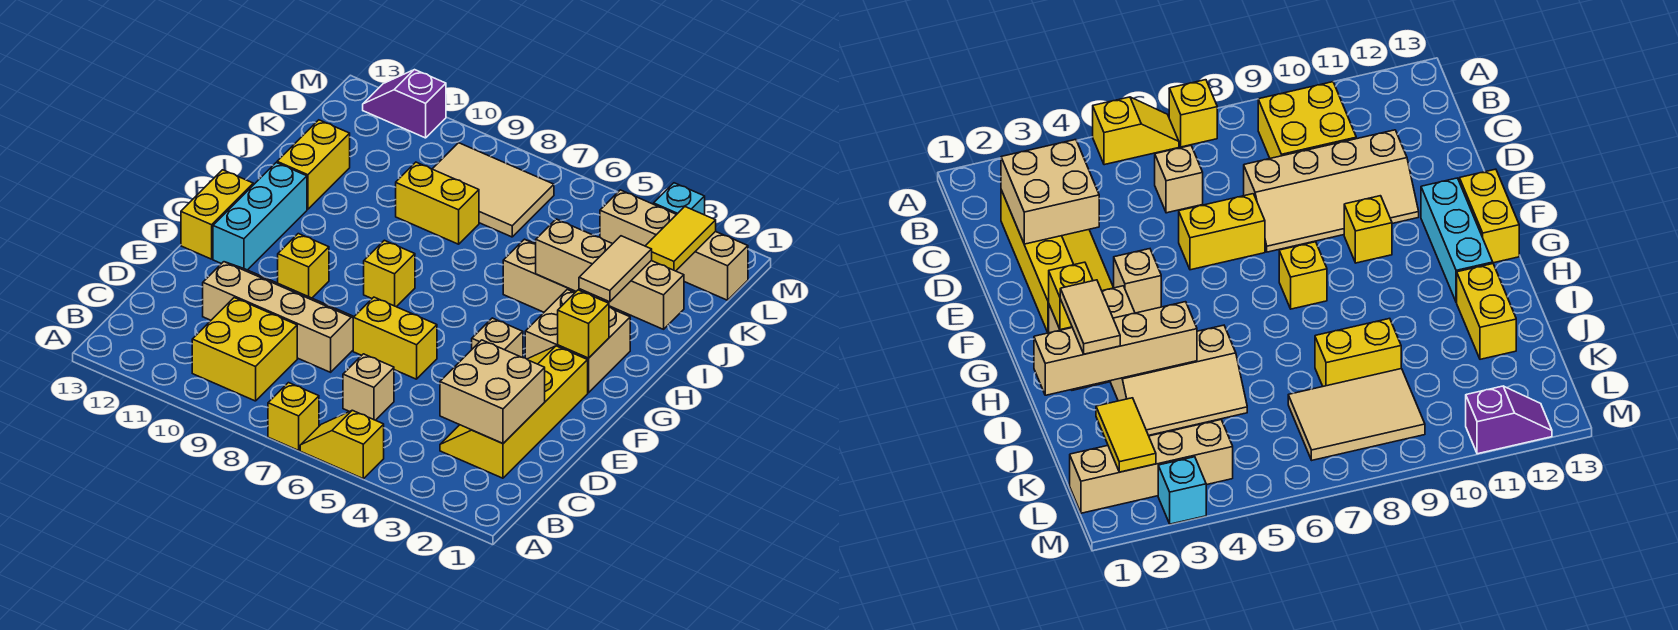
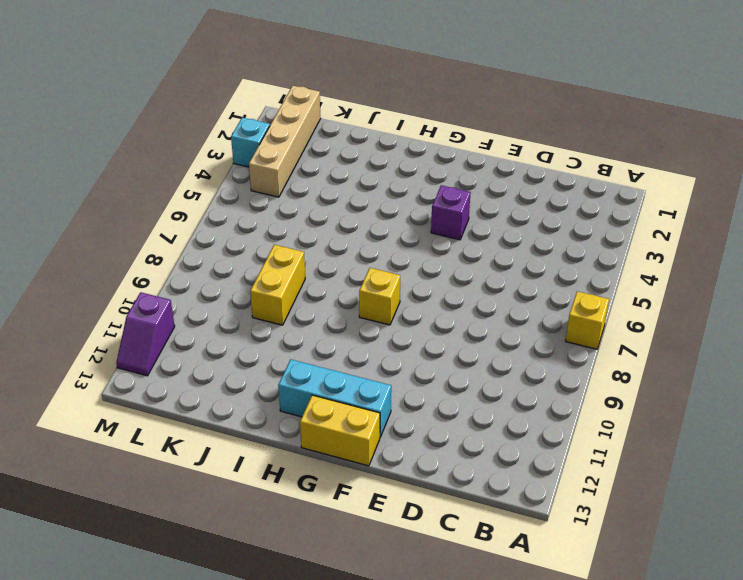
purple 1x1 brick [431,185,471,240] -> tan 1x1 brick [472,318,523,358]
none -> yellow 1x2 slope [300,410,384,479]
none -> yellow 2x2 brick [192,298,297,401]
none -> yellow 2x4 slope [440,346,588,478]

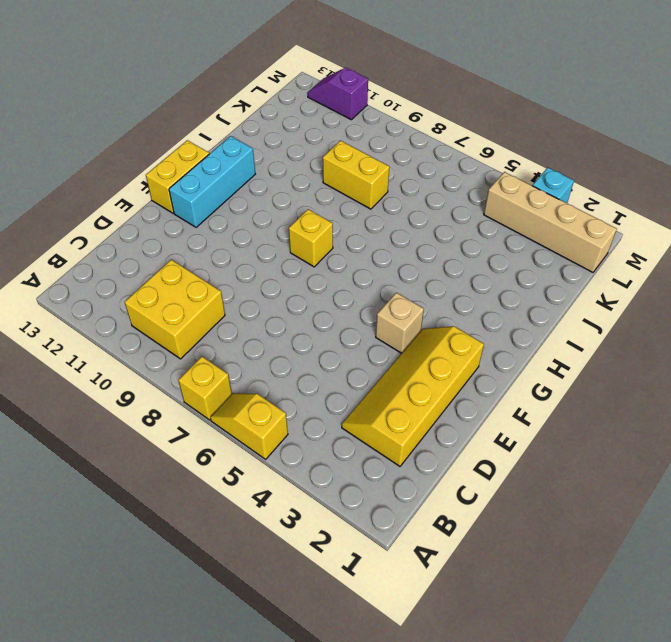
none -> tan 1x1 brick [343,354,394,420]
none -> tan 2x4 slope [203,262,354,372]
none -> yellow 1x2 brick [353,297,437,379]

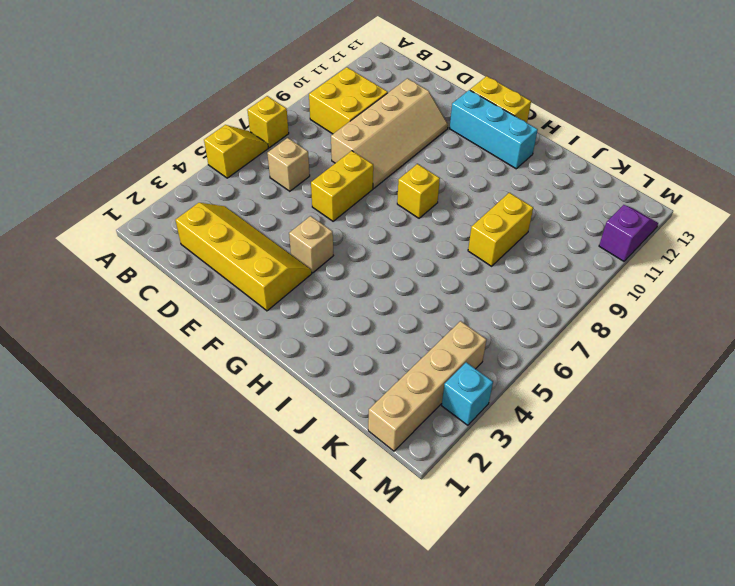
none -> yellow 1x1 brick [278,234,329,298]
none -> tan 2x2 brick [525,290,630,393]
none -> tan 2x3 slope [503,239,623,313]

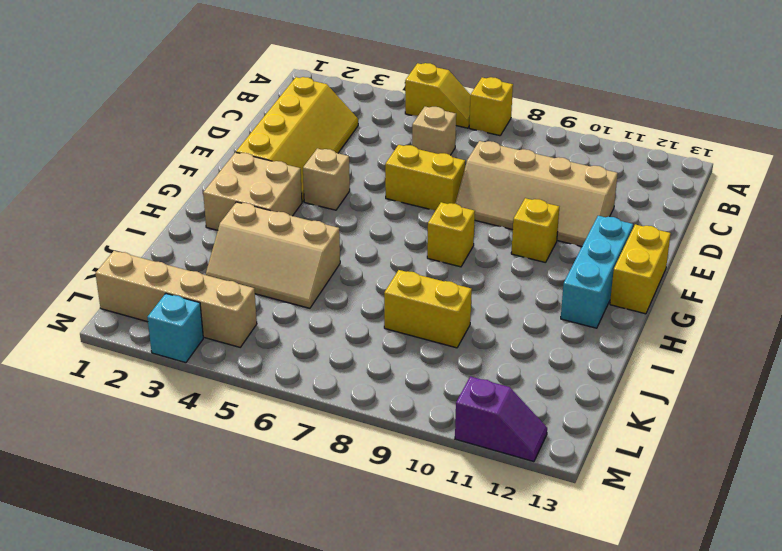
none -> yellow 2x2 brick [192,298,297,401]
none -> yellow 1x2 brick [277,120,350,209]
none -> tan 2x3 tile [433,143,554,237]

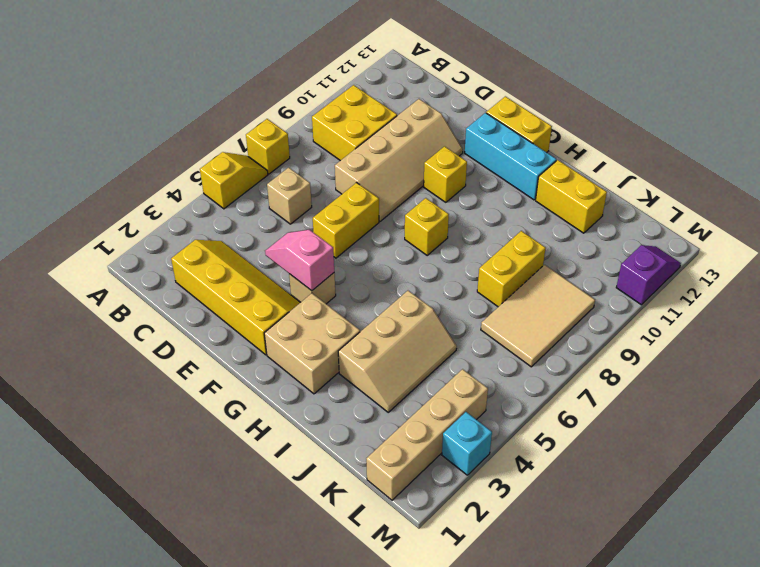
pink 1x2 slope [265,230,334,291] -> none
none -> tan 2x2 brick [440,340,545,443]
none -> yellow 1x1 brick [558,290,609,358]
none -> tan 1x4 brick [536,219,684,329]

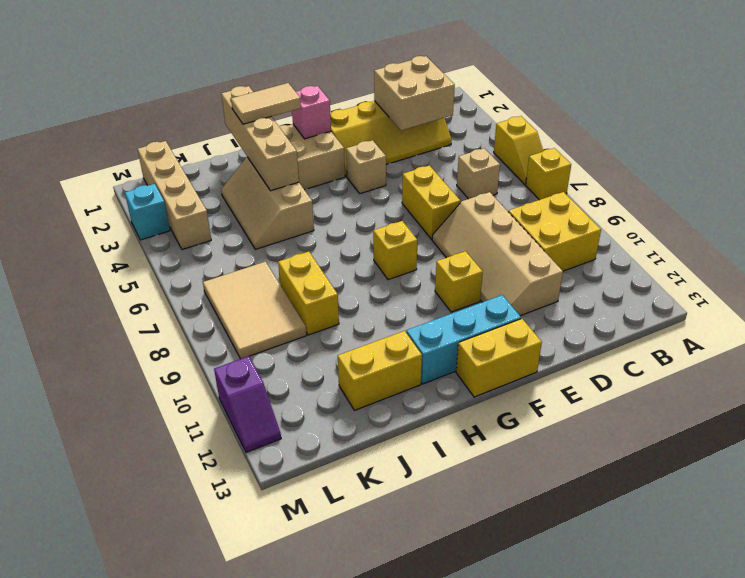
pink 1x1 brick [292,86,331,139] -> yellow 1x1 brick [558,290,609,358]
none -> yellow 1x2 tile [646,207,716,271]

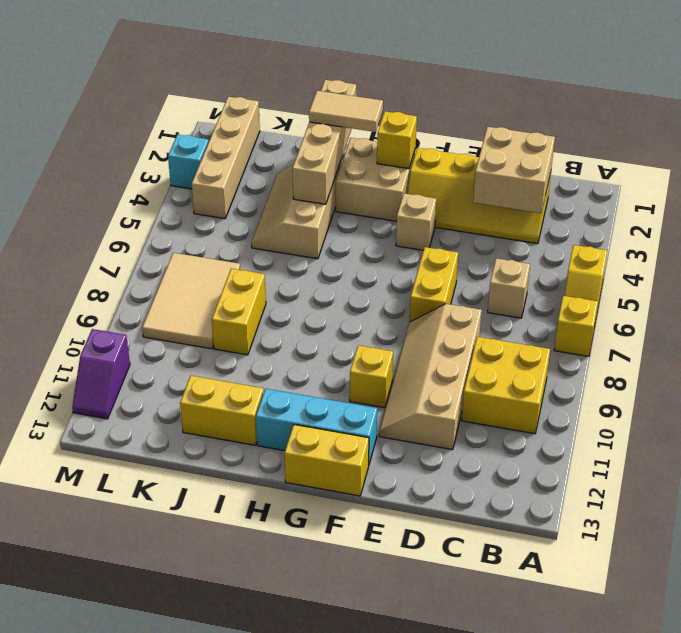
none -> yellow 1x1 brick [364,240,415,307]
none -> yellow 1x2 tile [646,207,716,271]

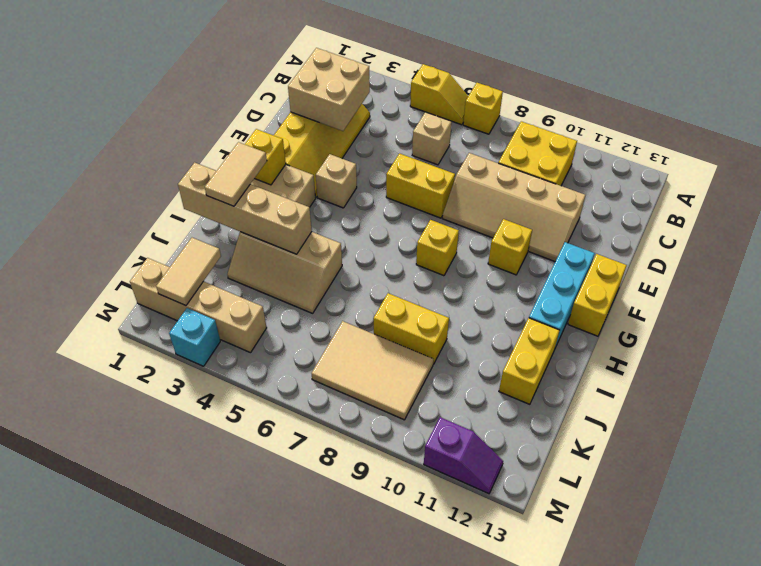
tan 1x2 tile [156,238,221,306] -> yellow 1x2 tile [646,207,716,271]

